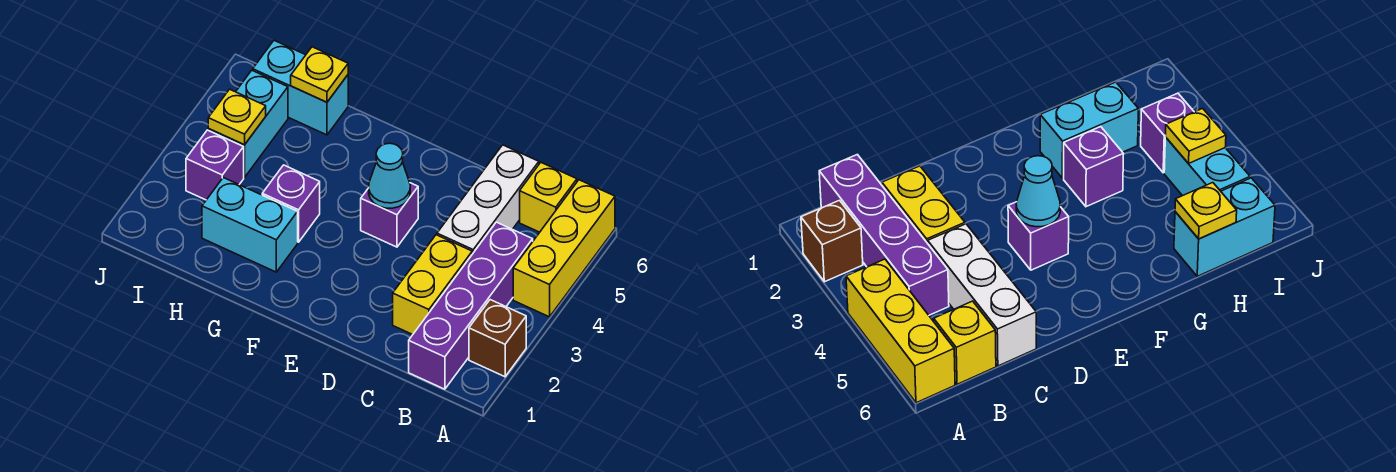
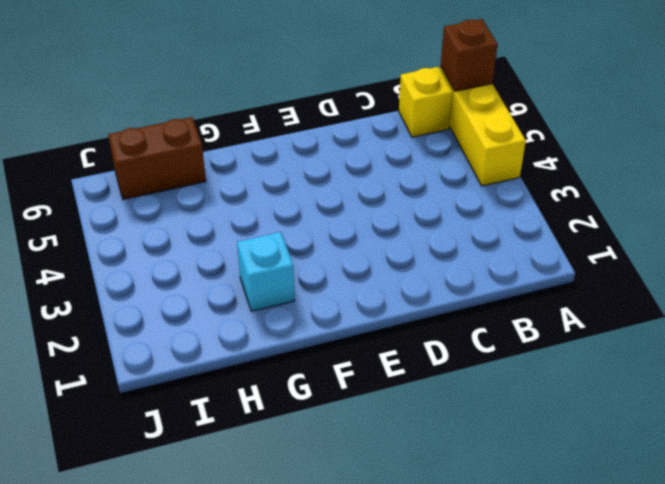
brown 1x1 brick [441,19,498,91] -> brown 1x1 brick moved to [469,300,526,377]
cyan 1x1 brick [237,232,295,311] -> cyan 1x2 brick [202,178,298,272]
brown 1x2 brick [108,117,206,199] -> cyan 1x2 brick [253,41,348,135]
none -> purple 1x4 brick [409,222,533,389]
none -> yellow 1x2 brick [393,235,472,335]
none -> white 1x3 brick [437,145,539,254]

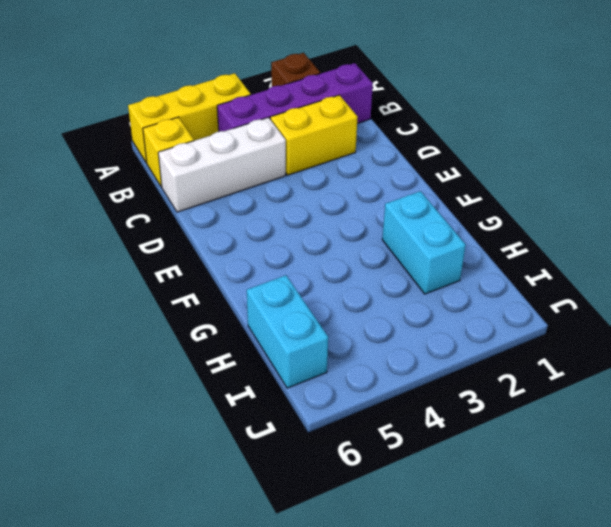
none -> purple 1x1 brick [361,183,418,247]
none -> purple 1x1 brick [262,165,320,242]
none -> purple 1x1 brick [186,130,244,200]

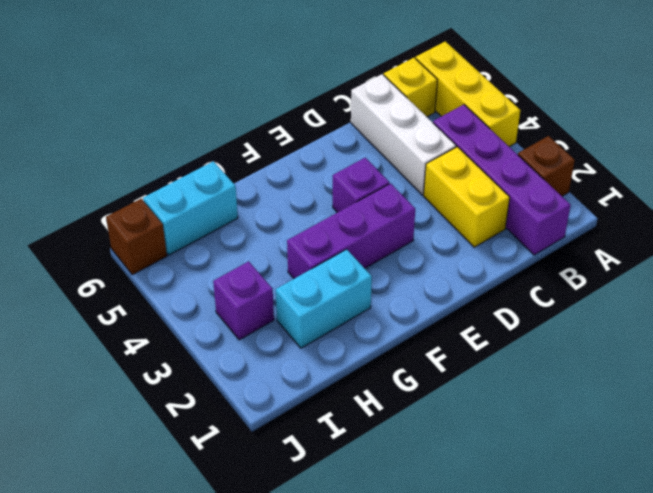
purple 1x3 brick [287,183,415,278] -> purple 1x1 brick [262,165,320,242]
brown 1x1 brick [106,199,167,275] -> none
none -> cyan 1x2 brick [208,70,288,177]
none -> cyan 1x1 cone [369,143,410,208]
none -> yellow 1x1 plate [291,47,348,102]

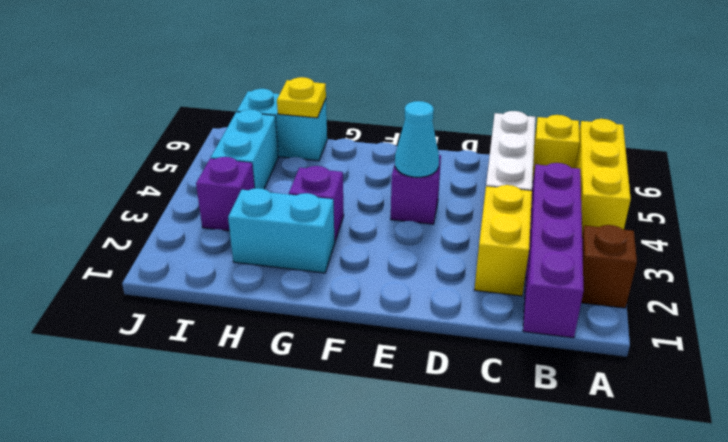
none -> yellow 1x1 plate [208,89,266,145]

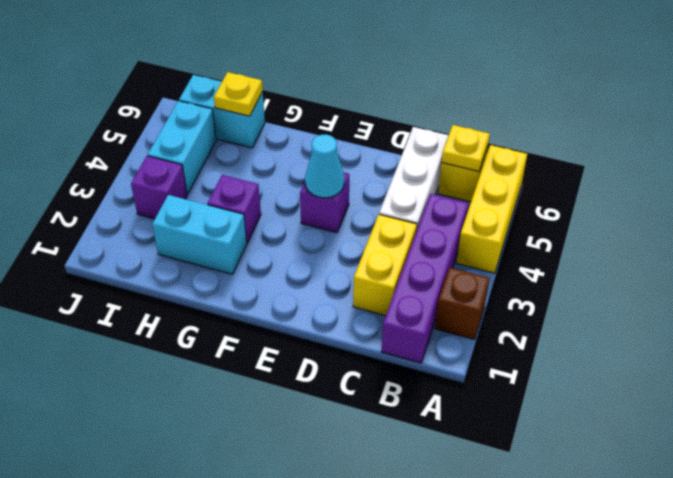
yellow 1x1 plate [442,125,490,171] -> yellow 1x1 plate moved to [208,89,266,145]

